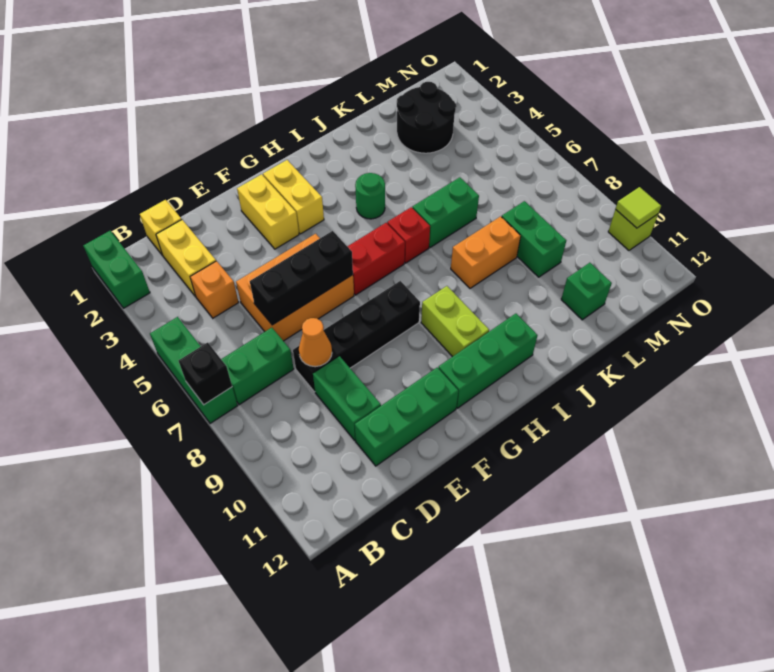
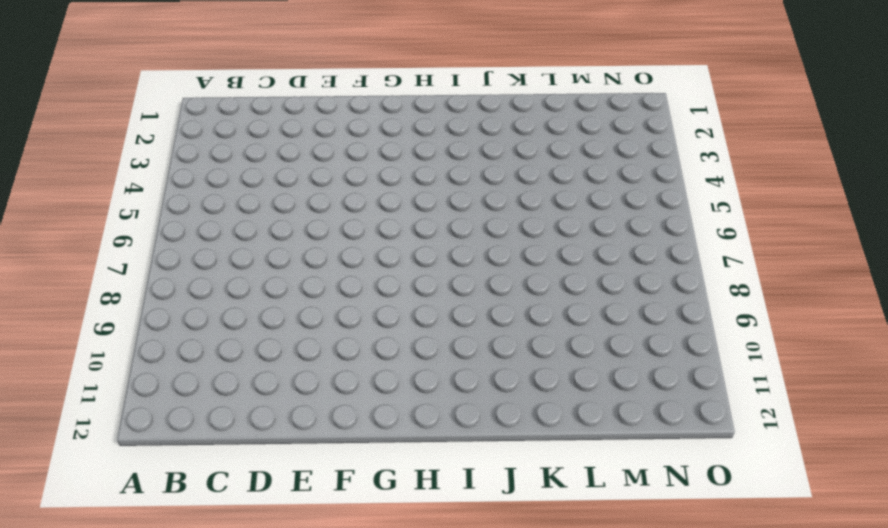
none -> green 1x2 brick [83,231,150,308]
none -> green 1x3 brick [150,317,238,424]
none -> green 1x2 brick [221,328,294,405]

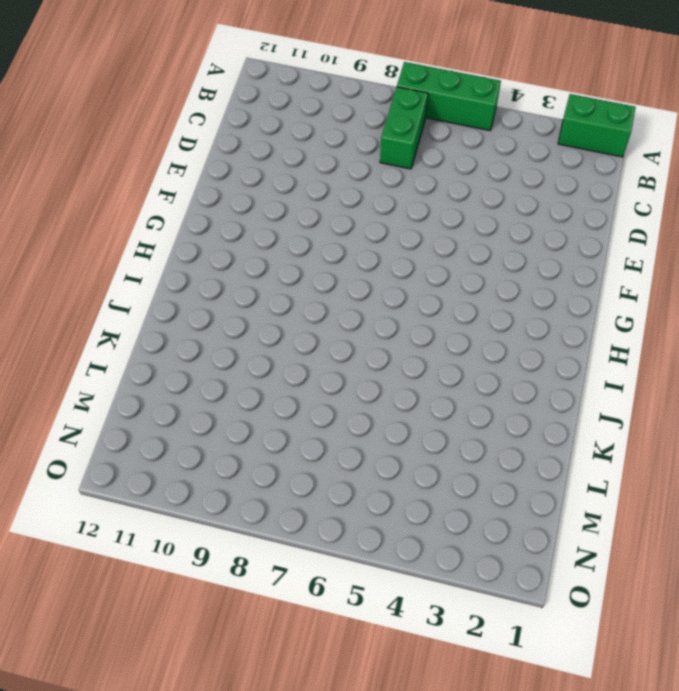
none -> yellow 1x1 brick [140,200,182,255]
none -> yellow 1x2 brick [156,220,216,297]
none -> orange 1x1 brick [190,261,239,318]

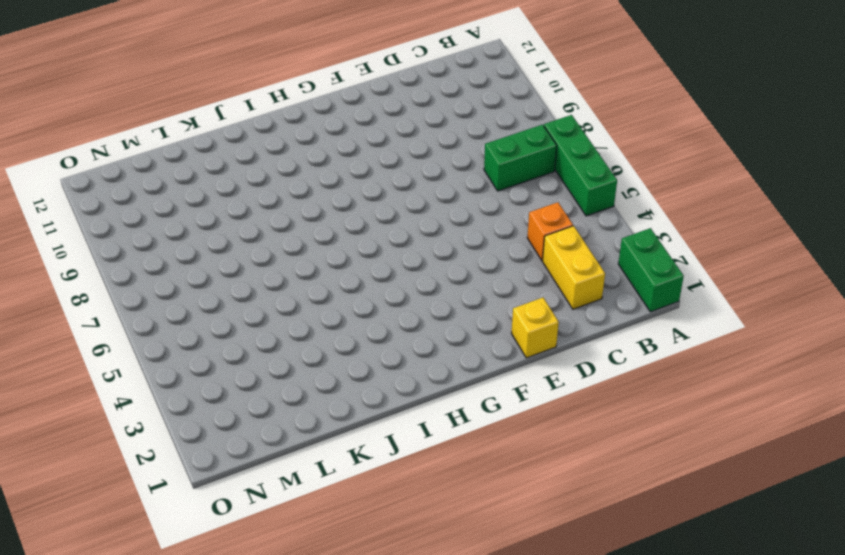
yellow 1x1 brick [511,298,559,358] -> yellow 1x1 brick moved to [140,200,182,255]
none -> orange 2x3 brick [236,234,354,341]
none -> black 1x4 brick [293,281,420,392]
none -> green 1x2 brick [313,356,381,440]

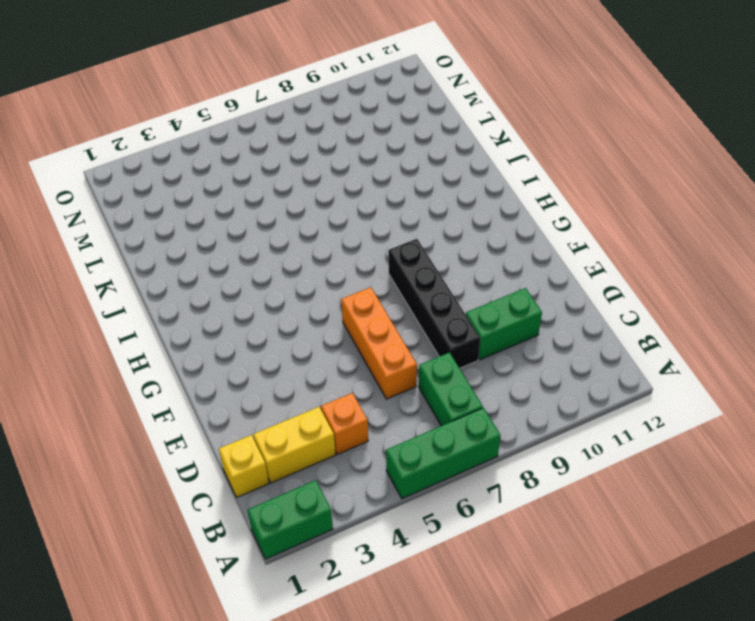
orange 1x3 brick [341,287,417,399] -> orange 2x3 brick [236,234,354,341]
none -> green 1x3 brick [355,367,458,466]
none -> yellow 1x2 brick [237,174,299,249]
none -> yellow 1x2 brick [263,160,324,234]

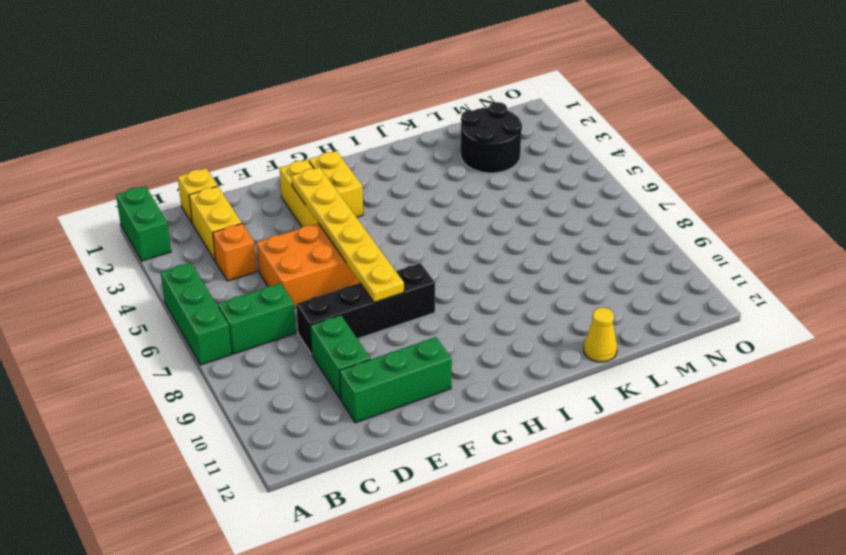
yellow 1x6 plate [291,167,404,302] -> black 1x3 brick [250,231,353,325]
yellow 1x1 cone [584,308,617,362] -> none
none -> red 1x2 brick [347,223,405,295]
none -> green 1x3 brick [438,314,538,408]
none -> lime 1x2 brick [421,286,489,357]

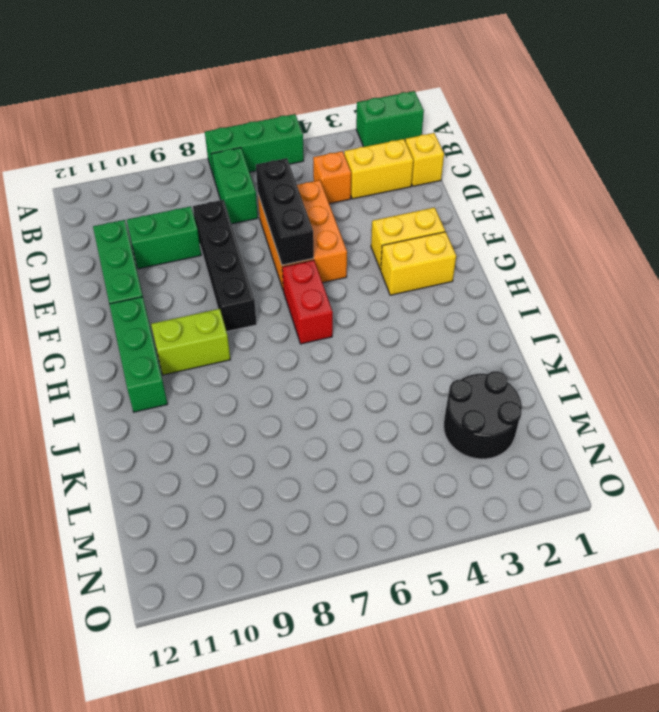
none -> green 1x1 round brick [355,173,385,219]
none -> red 1x1 brick [387,207,430,263]
none -> green 1x2 brick [412,177,479,248]

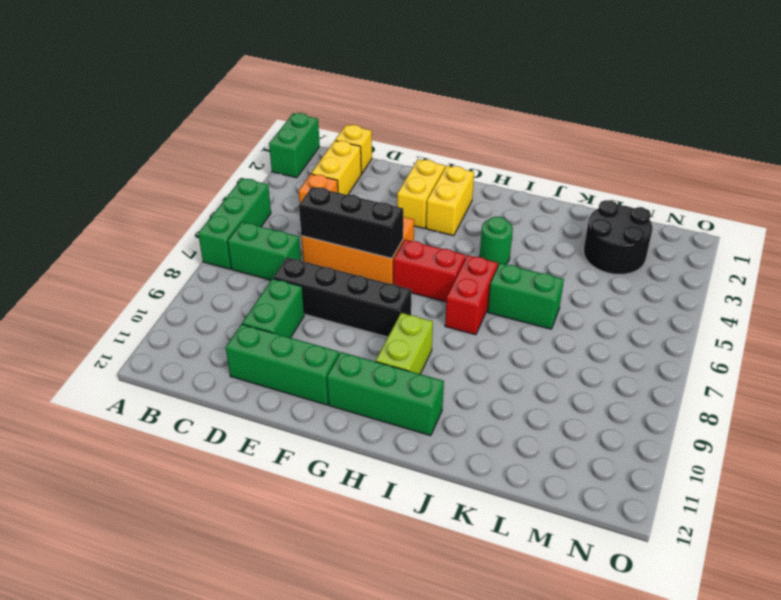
red 1x2 brick [445,255,498,335] -> red 1x1 brick [387,207,430,263]
none -> orange 1x2 brick [451,216,521,288]
none -> green 1x2 brick [502,201,566,277]
none -> green 1x1 brick [561,263,612,320]

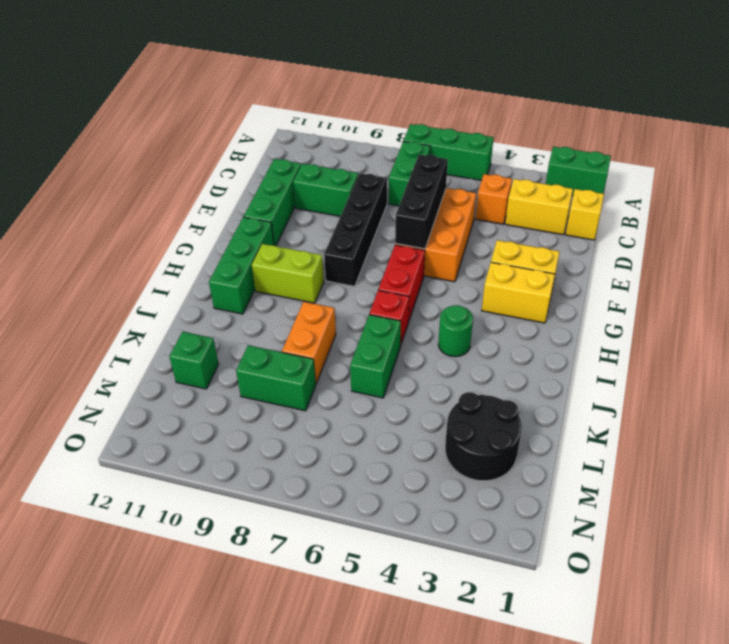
none -> lime 1x1 brick [608,209,658,250]
none -> black 1x1 brick [179,343,232,405]
none -> orange 1x1 cone [299,318,332,367]

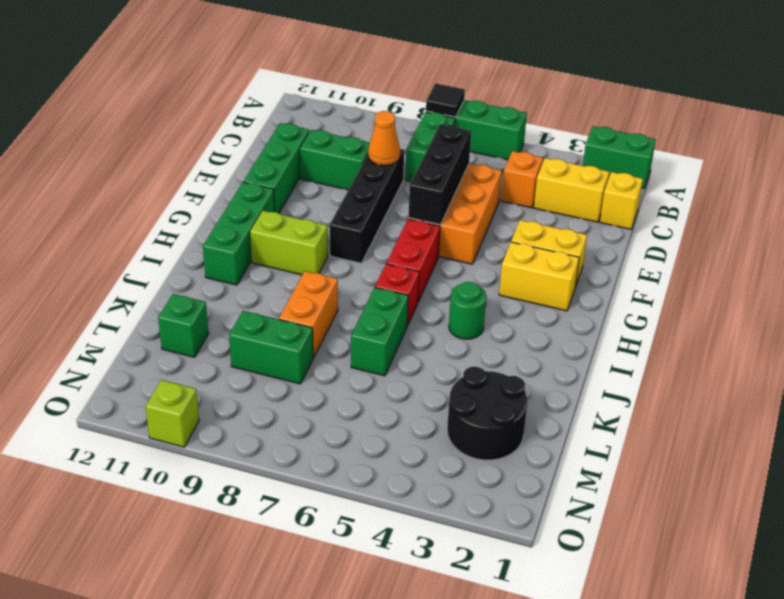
black 1x1 tile [426,83,465,117] -> black 1x1 brick [179,343,232,405]
none -> lime 1x1 tile [616,187,661,228]

